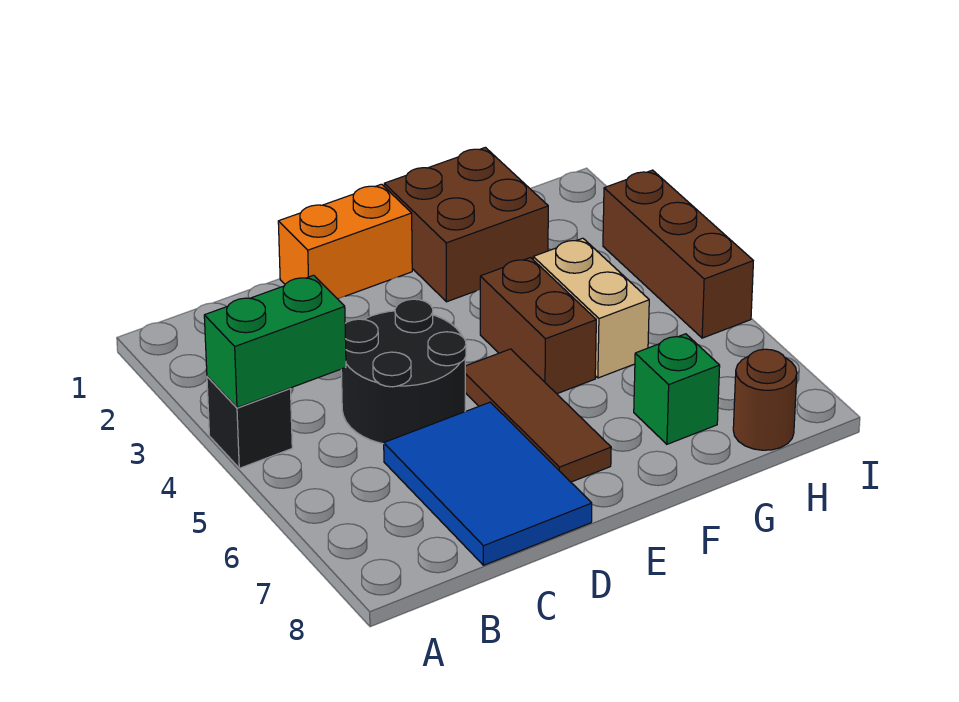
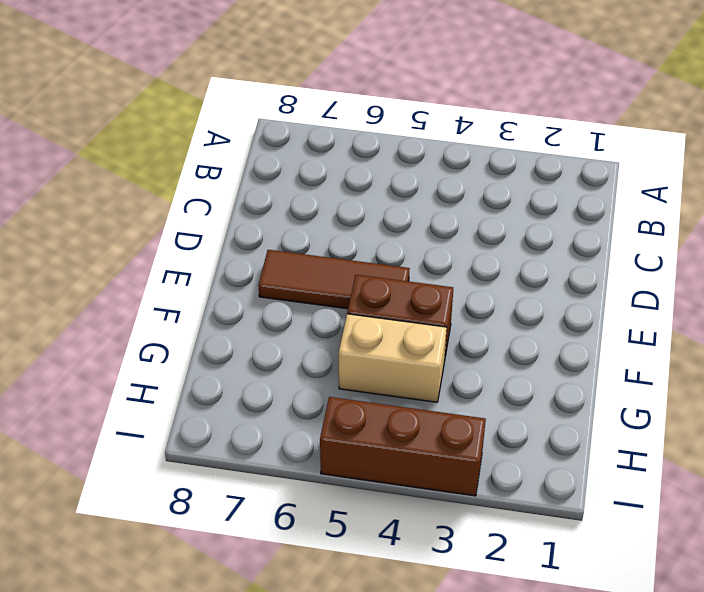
none -> black 1x1 brick [207,376,292,468]
none -> black 2x2 round brick [341,299,466,444]
none -> blue 2x3 tile [384,402,592,565]

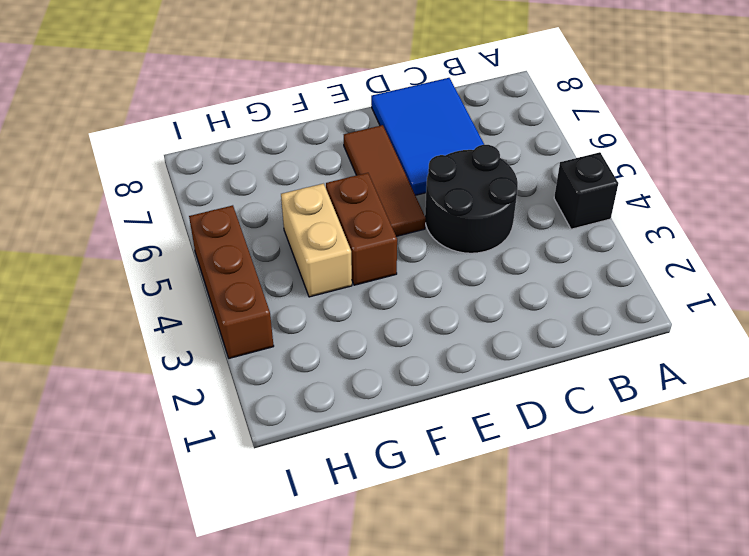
none -> orange 1x2 brick [278,184,412,299]
none -> brown 2x2 brick [384,147,548,302]
none -> green 1x1 brick [634,334,720,444]

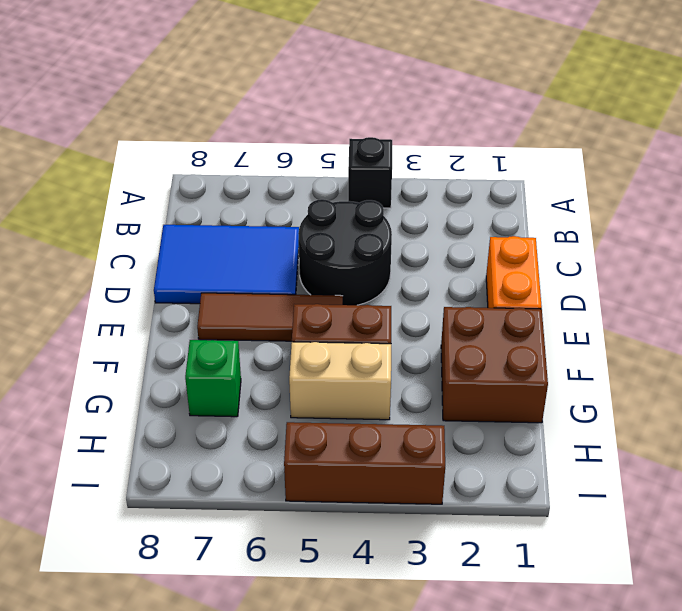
none -> brown 1x1 round brick [733,349,797,450]
none -> green 1x2 brick [204,275,346,408]

